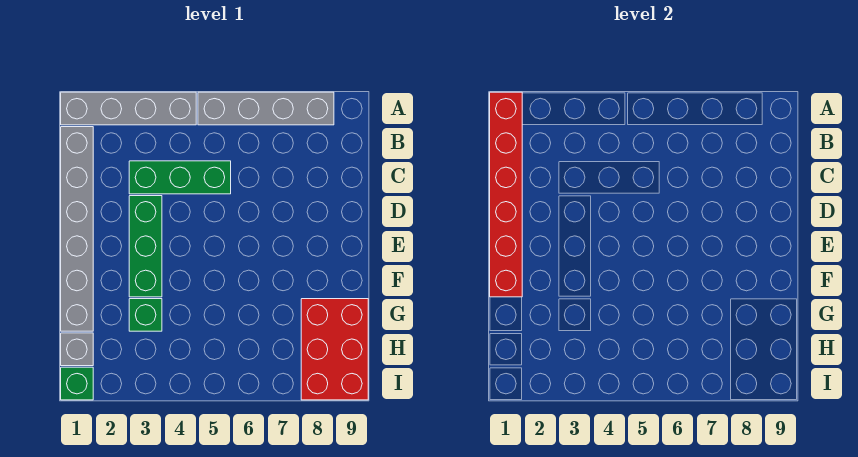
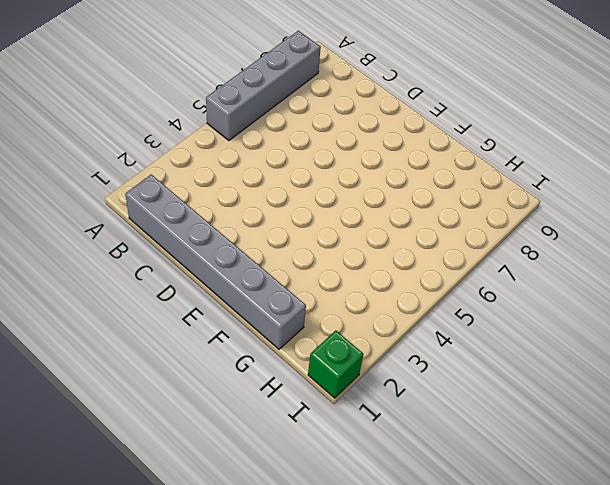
none -> grey 1x4 brick [61,92,196,125]
none -> green 1x3 brick [129,161,231,194]

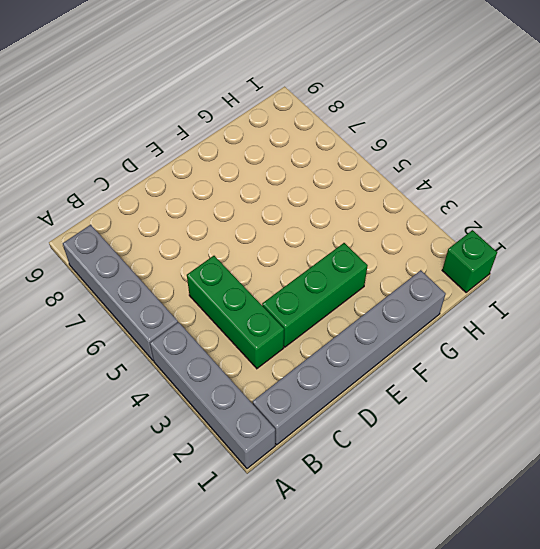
none -> green 1x1 brick [129,299,162,331]
none -> red 2x3 brick [301,299,368,400]

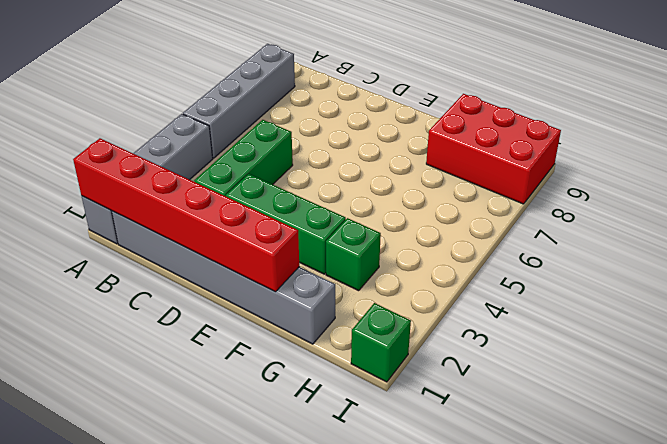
none -> grey 1x1 brick [61,333,93,366]

